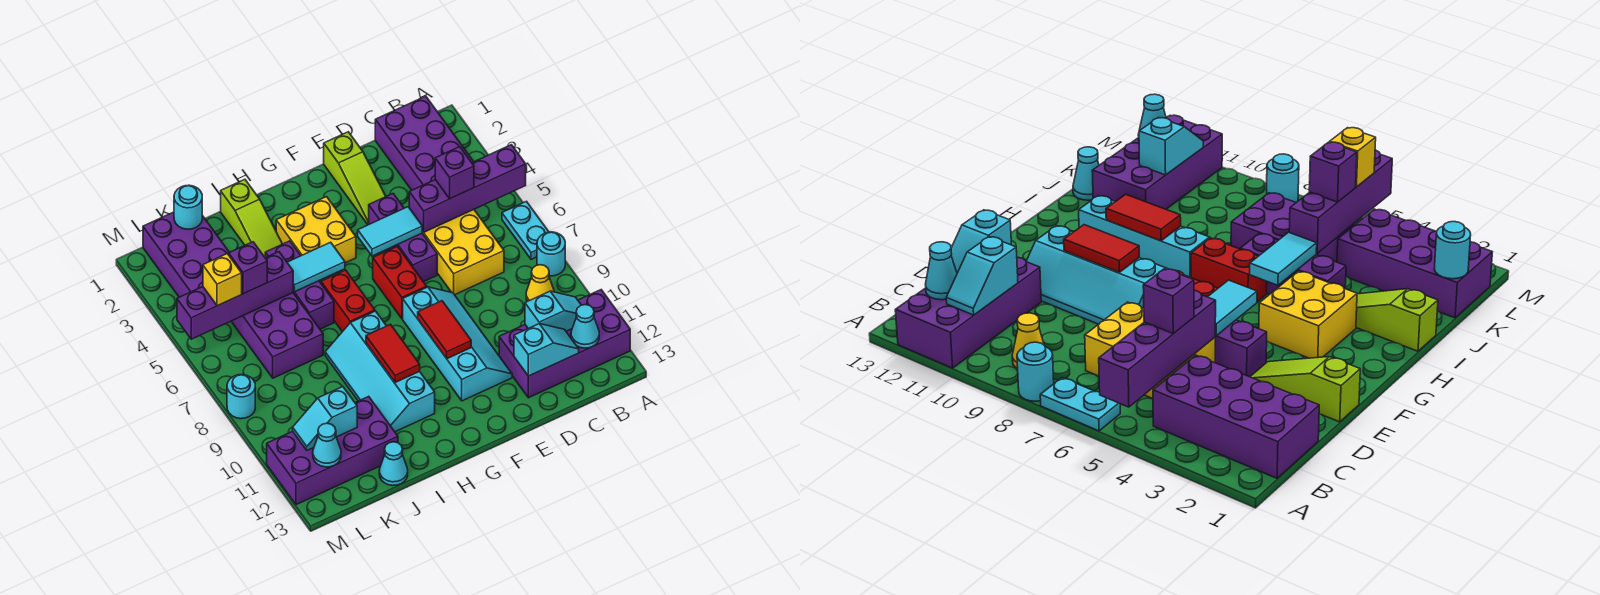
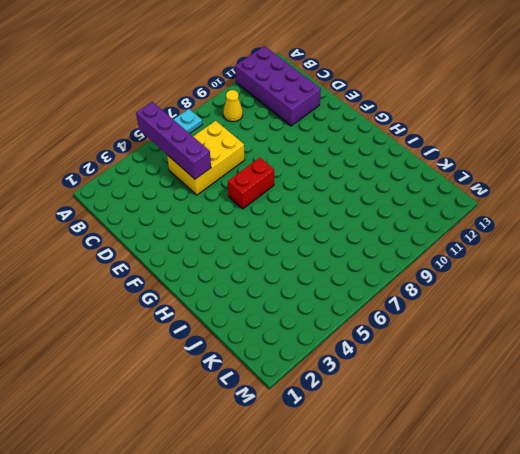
none -> cyan 1x1 round brick [537,232,565,276]
none -> purple 2x4 brick [375,96,474,190]
none -> lime 1x3 slope [324,132,386,225]
none -> purple 1x3 brick [369,194,437,282]

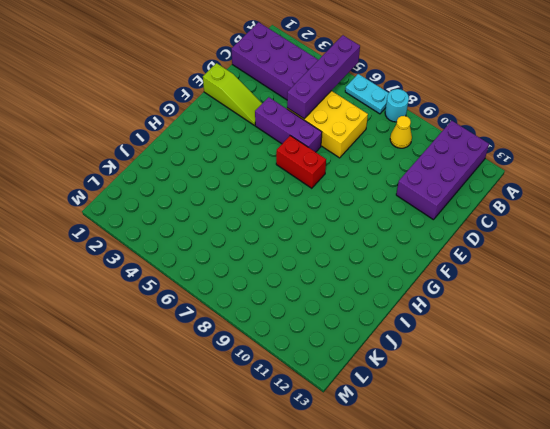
none -> cyan 2x4 slope [403,287,512,401]
none -> yellow 2x2 brick [276,197,356,263]
none -> red 1x2 brick [321,270,375,332]
none -> cyan 2x4 slope [325,311,435,432]

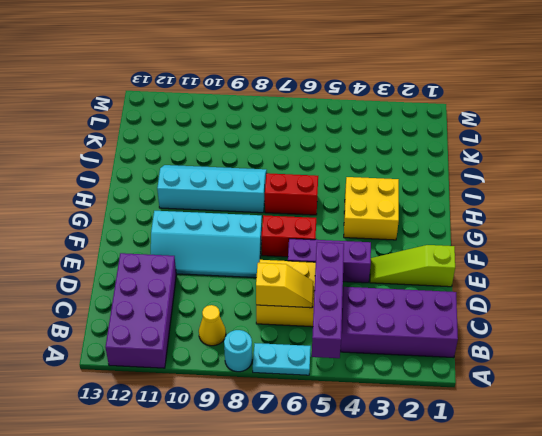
yellow 1x2 slope [256,263,314,308] -> none
none -> lime 1x3 slope [221,179,282,257]
none -> purple 1x3 brick [265,241,334,329]
none -> purple 2x3 brick [231,293,323,378]
none -> purple 2x4 brick [267,396,398,505]

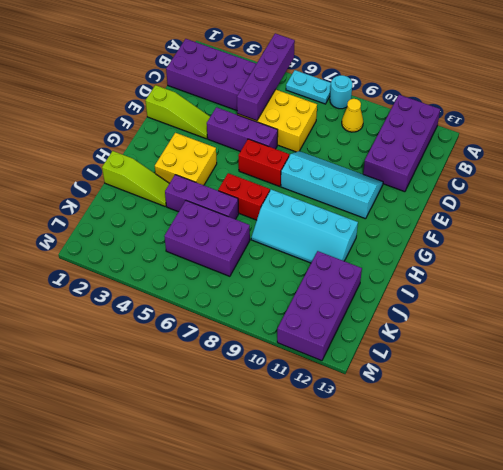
none -> cyan 1x1 cone [379,442,408,486]
none -> purple 2x4 brick [143,212,229,297]
none -> cyan 1x1 round brick [227,375,255,419]
none -> cyan 1x2 slope [525,291,581,331]

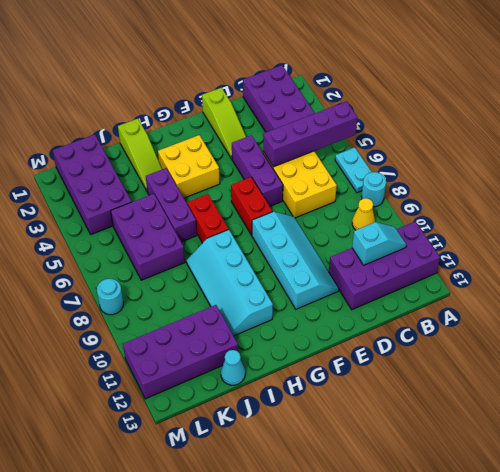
none -> cyan 1x1 cone [571,305,599,348]
none -> cyan 1x2 slope [514,324,579,376]
none -> cyan 1x2 tile [358,207,422,256]
none -> red 1x2 tile [418,301,471,359]

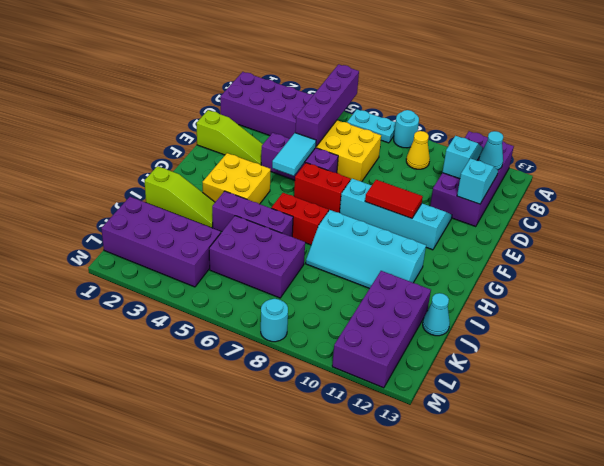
none -> cyan 1x2 tile [287,242,345,292]
none -> red 1x2 tile [366,324,420,382]
none -> purple 1x4 brick [177,252,293,339]
none -> cyan 1x1 round brick [174,185,202,229]

